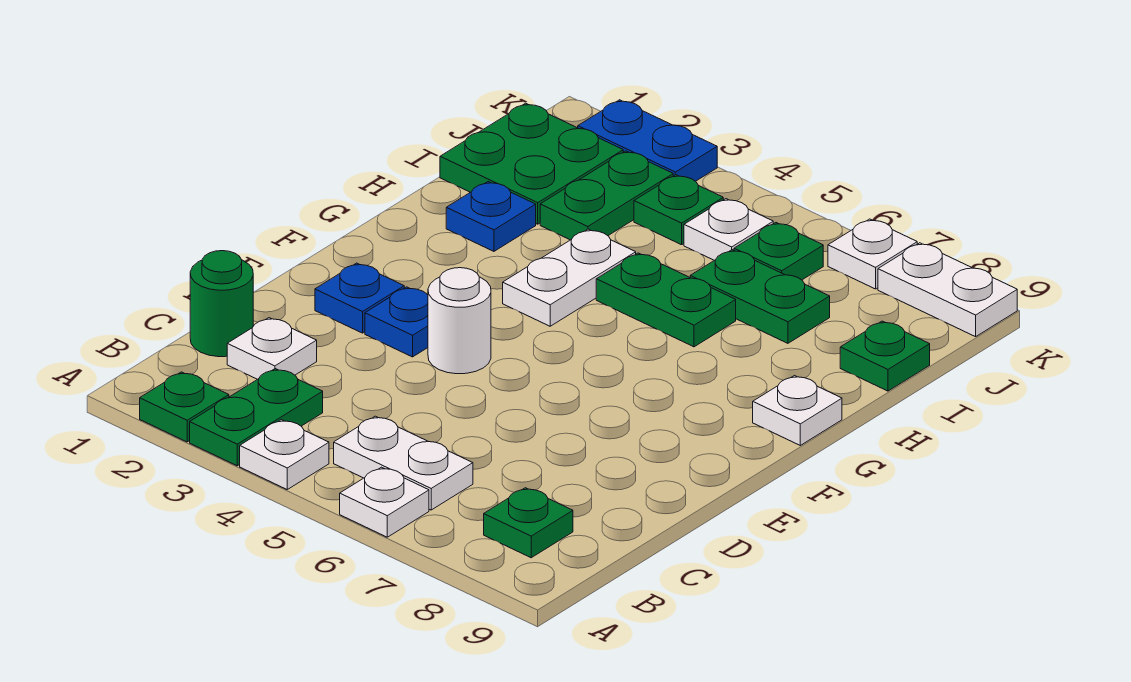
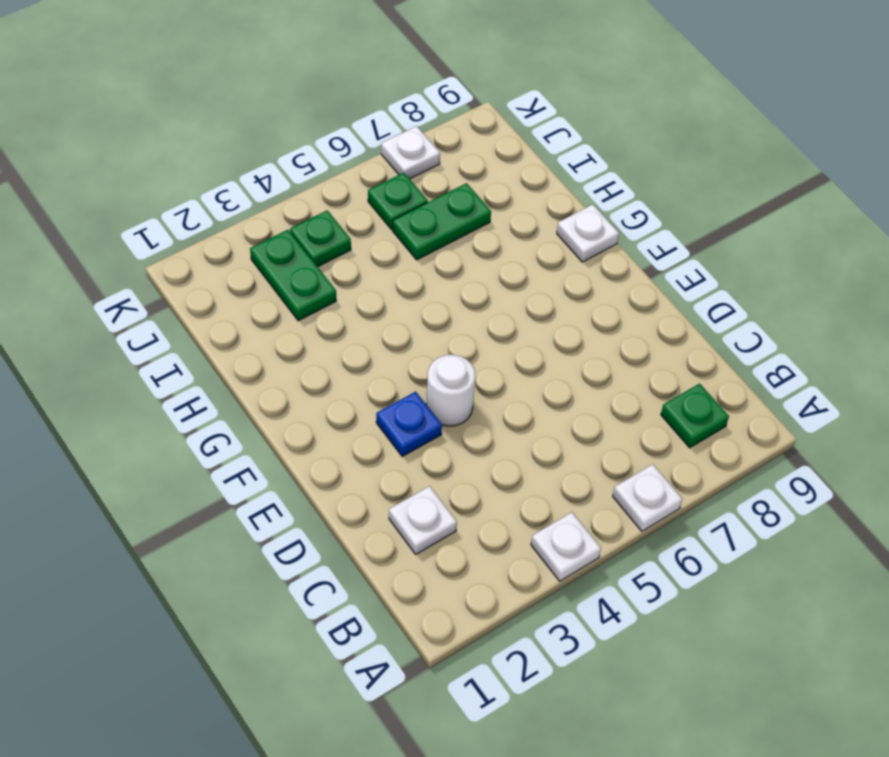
none -> green 1x1 plate [140,372,229,442]
none -> green 1x2 plate [190,369,323,466]
none -> white 1x2 plate [334,416,473,510]

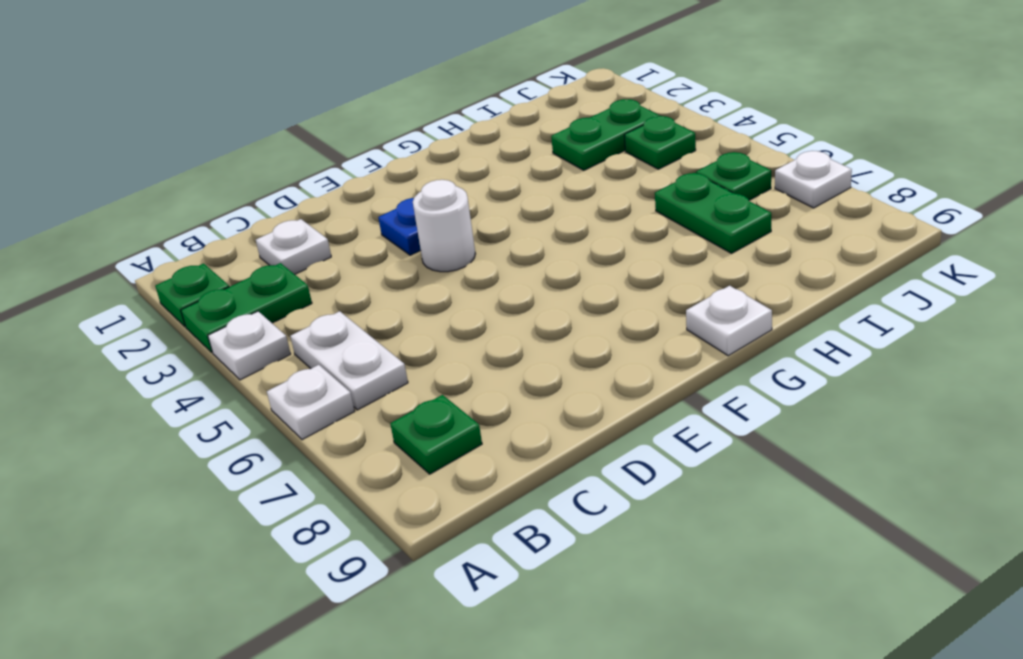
none -> green 1x1 round brick [190,251,254,357]
none -> blue 1x1 plate [315,263,404,333]
none -> white 1x2 plate [503,229,636,326]

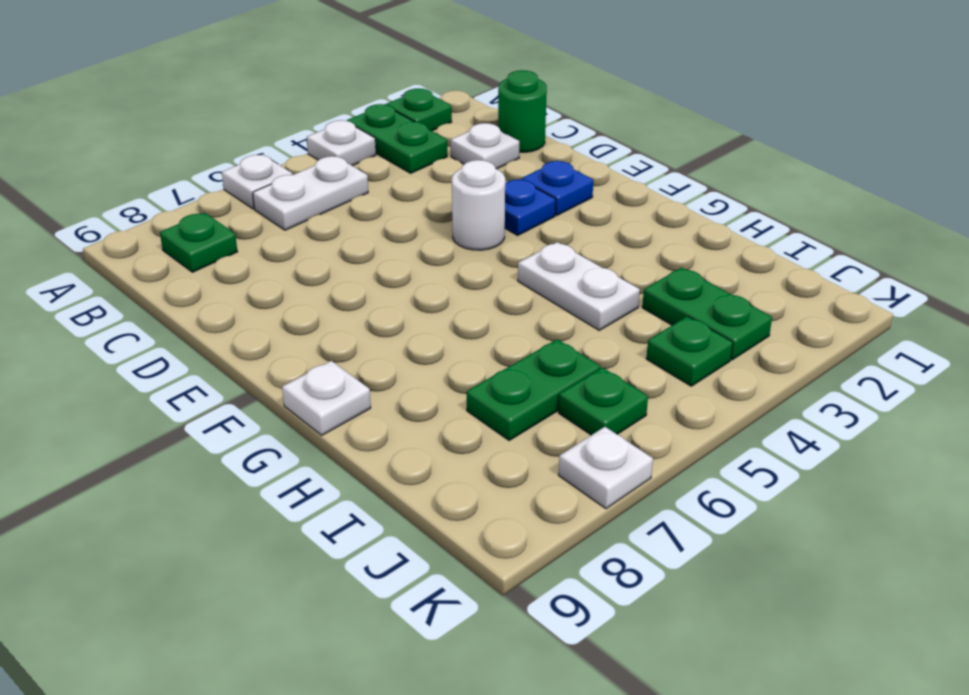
none -> blue 1x1 plate [446,182,536,251]
none -> green 1x2 plate [596,253,736,347]
none -> green 2x2 plate [440,103,623,224]

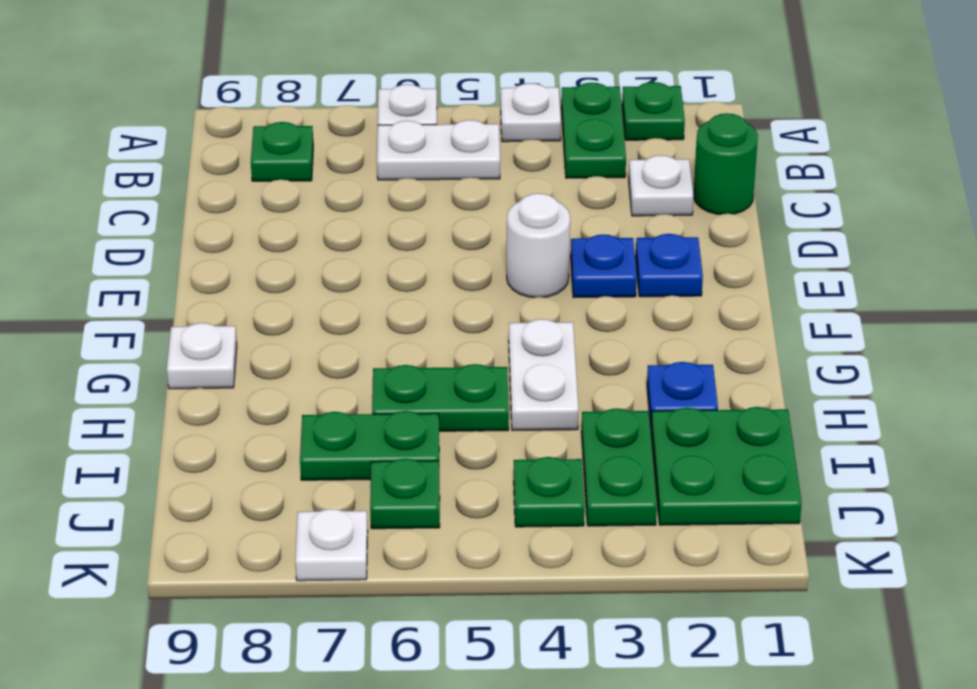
none -> green 1x1 plate [840,321,930,391]
none -> white 1x1 plate [684,199,773,260]
none -> blue 1x2 plate [578,100,717,181]

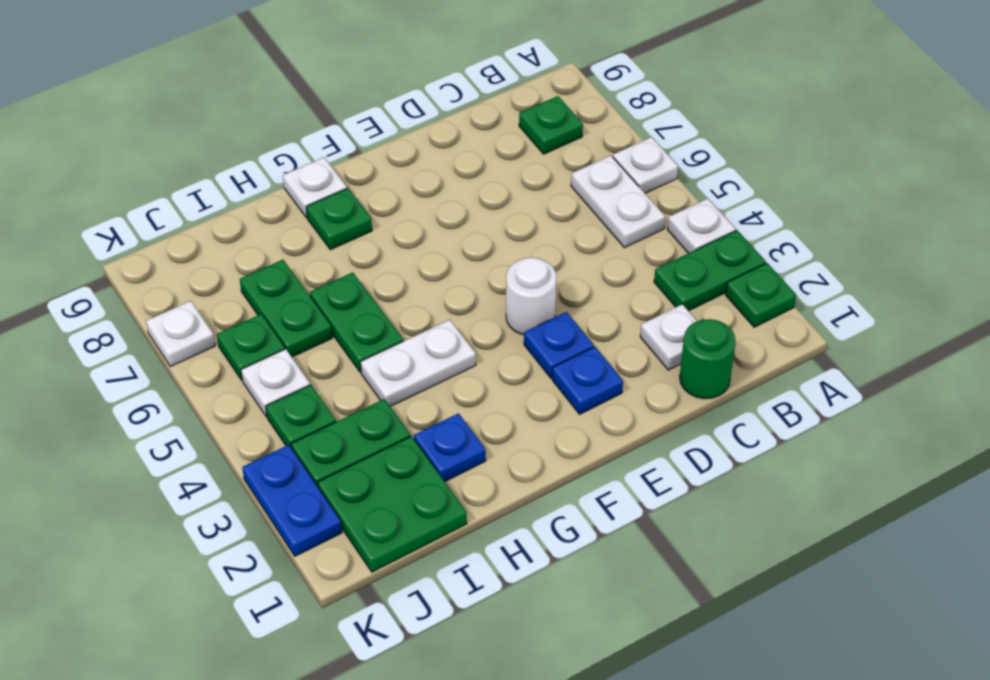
green 1x1 plate [306,188,372,250] -> green 1x1 plate moved to [840,321,930,391]
none -> white 1x2 plate [878,243,1017,337]

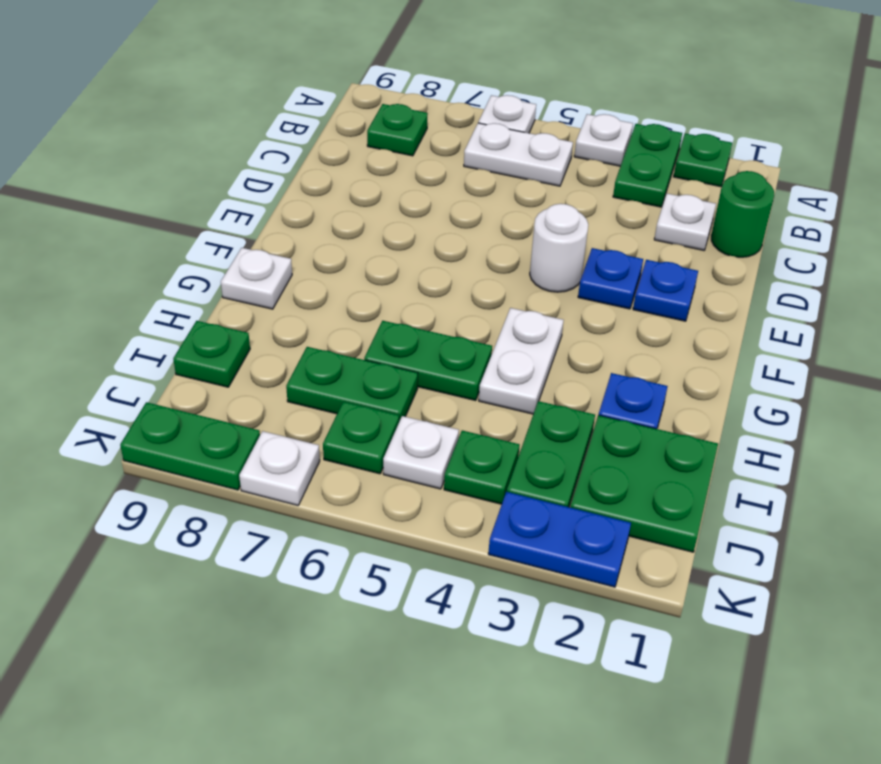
green 1x2 plate [120,402,260,490] -> white 1x2 plate [878,243,1017,337]

